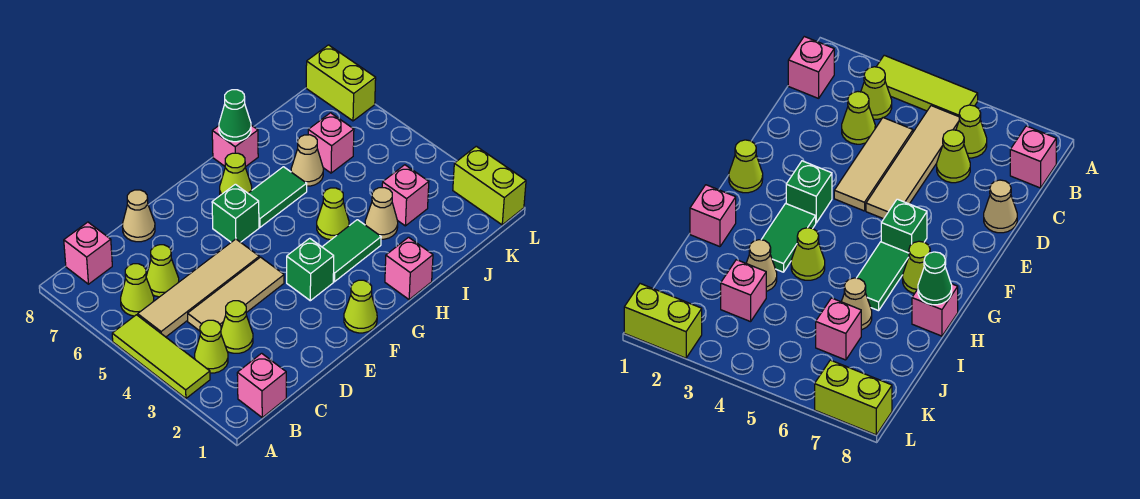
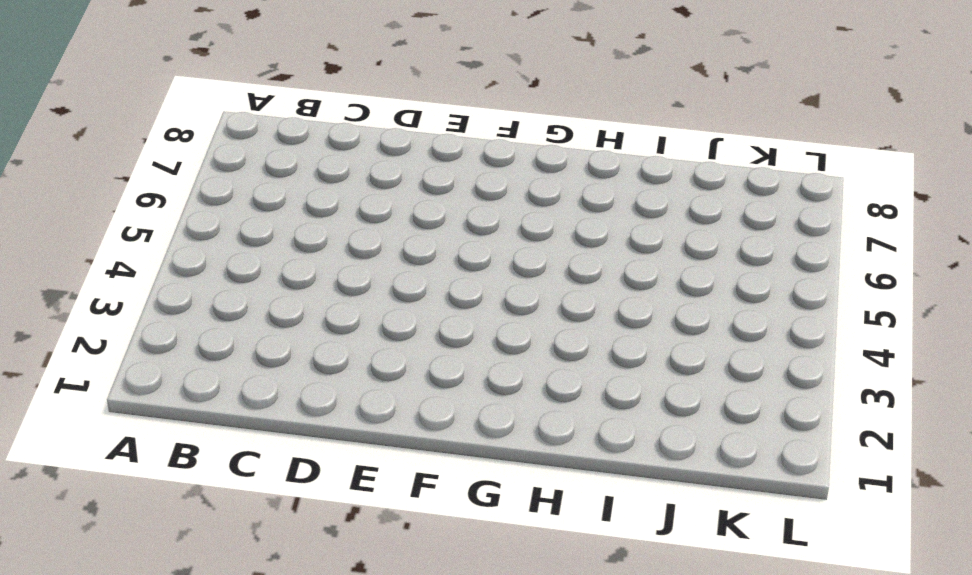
none -> lime 1x3 tile [112,315,210,398]
none -> pink 1x1 brick [237,353,286,417]
none -> lime 1x1 cone [195,320,228,373]

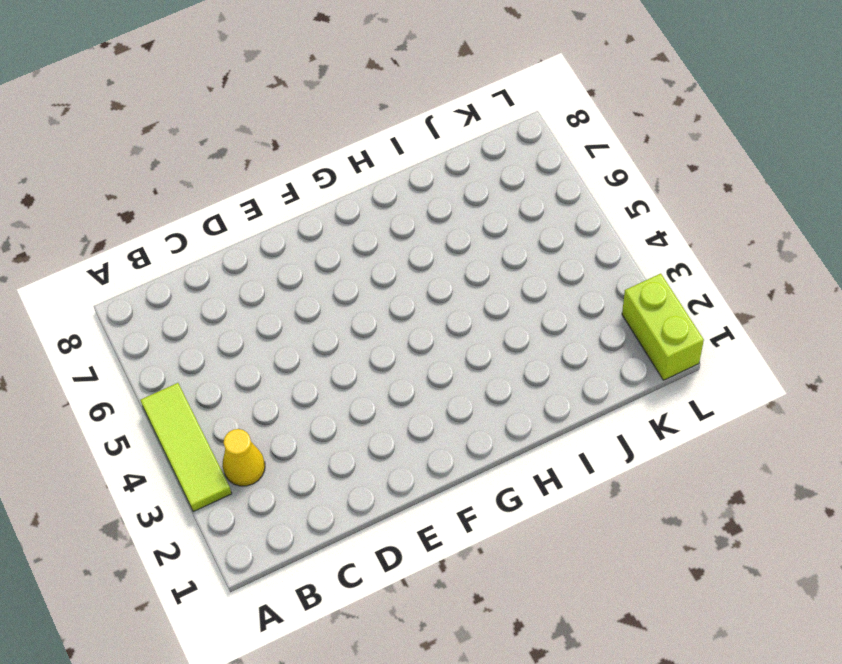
yellow 1x1 cone [223,429,265,486] -> lime 1x1 cone [195,320,228,373]
none -> pink 1x1 brick [237,353,286,417]
none -> tan 1x4 tile [138,239,259,337]
none -> lime 1x1 cone [121,264,154,316]

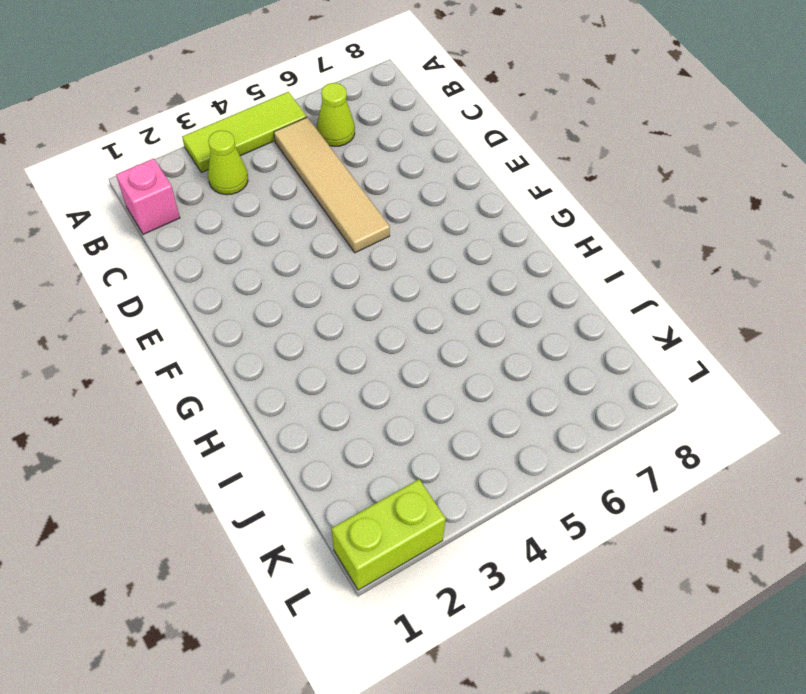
none -> pink 1x1 brick [64,222,112,284]
none -> lime 1x1 cone [221,301,253,353]
none -> tan 1x3 tile [188,257,284,331]

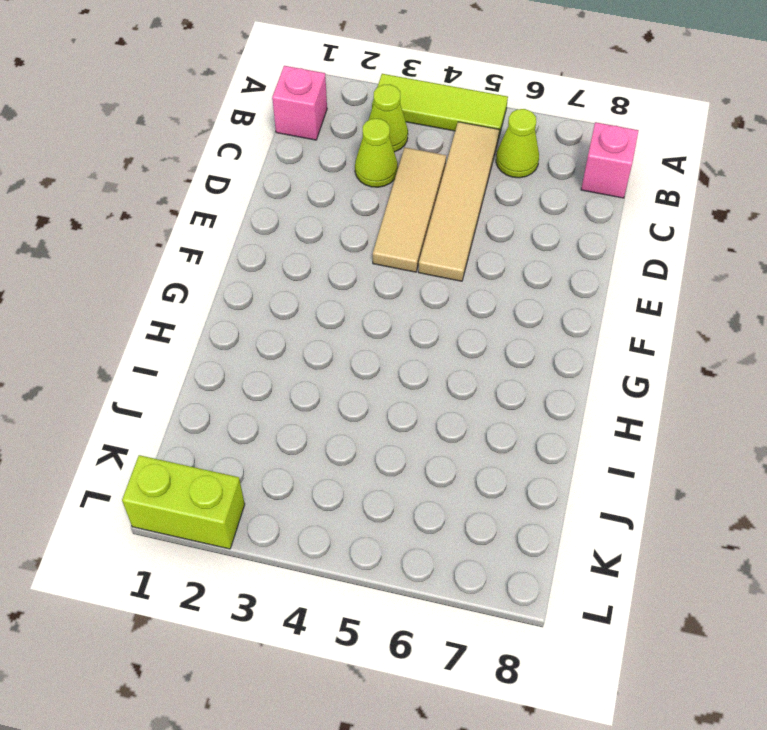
none -> lime 1x1 cone [146,245,179,297]
none -> tan 1x1 cone [123,190,155,242]
none -> lime 1x1 cone [344,280,377,333]

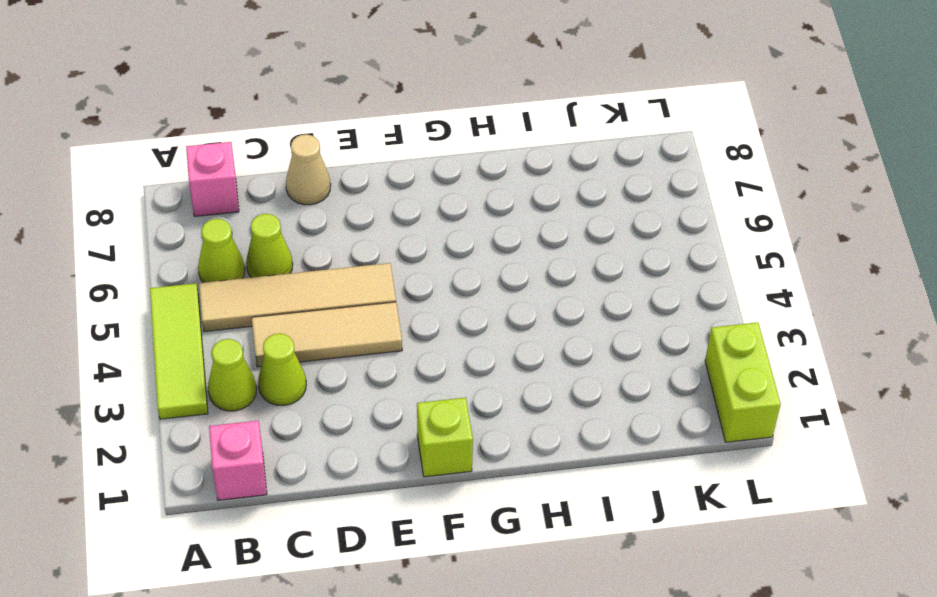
lime 1x1 brick [417,398,473,477] -> lime 1x1 cone [344,280,377,333]
none -> green 1x1 brick [287,238,334,301]
none -> green 1x1 brick [212,184,259,242]
none -> green 1x2 tile [323,220,381,282]

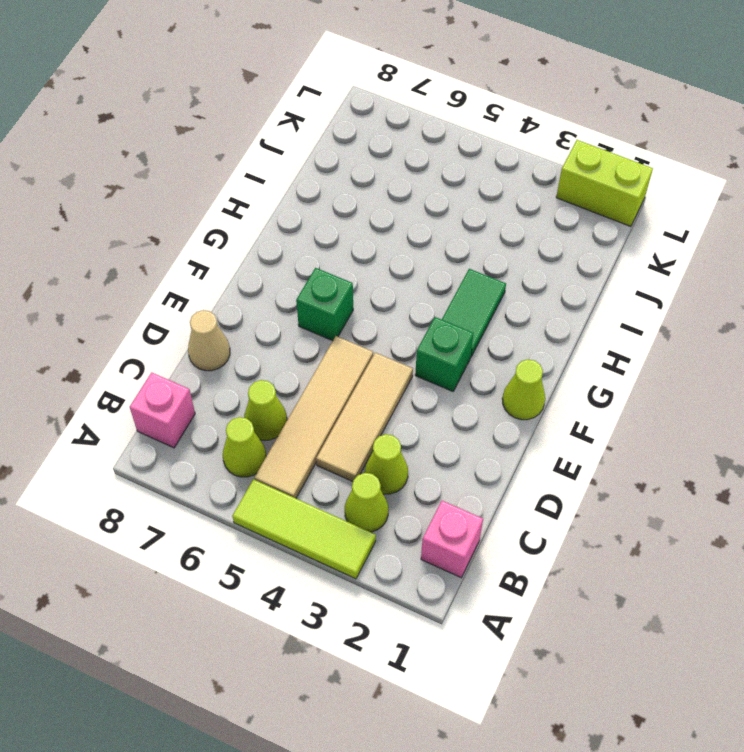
none -> green 1x2 tile [248,167,307,227]
none -> lime 1x1 cone [220,153,252,195]
none -> pink 1x1 brick [385,237,433,300]

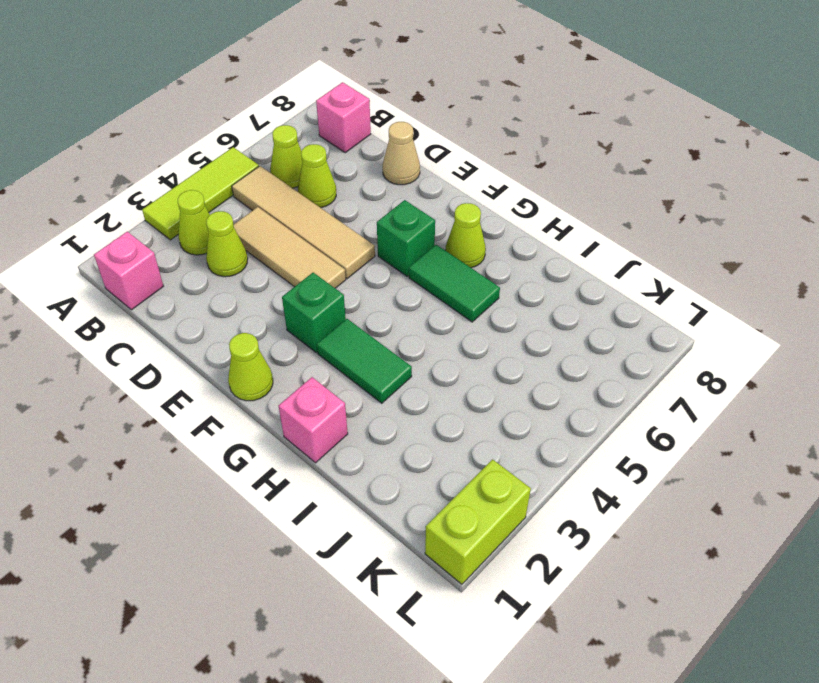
none -> lime 1x1 cone [317,188,349,240]
none -> pink 1x1 brick [212,125,258,167]
none -> tan 1x1 cone [365,188,398,239]

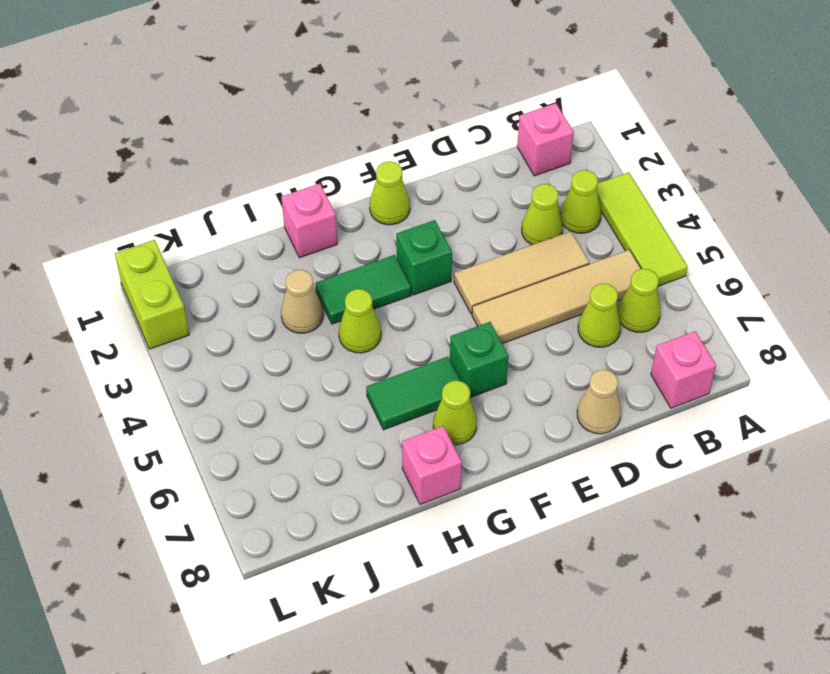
none -> tan 1x1 cone [291,135,323,186]
none -> pink 1x1 brick [382,165,429,226]
none -> pink 1x1 brick [308,113,354,173]

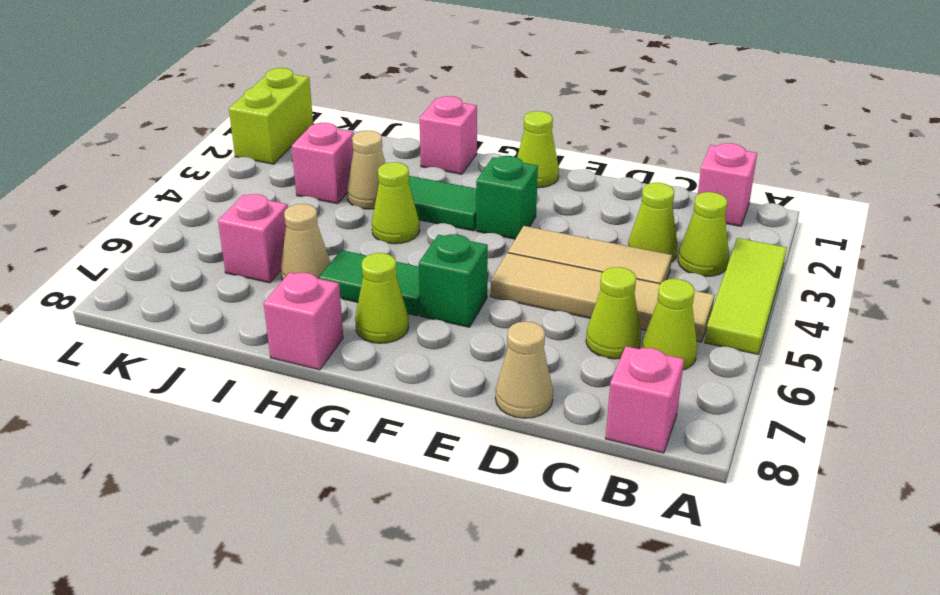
none -> lime 1x2 brick [306,45,376,121]
none -> green 1x1 cone [219,90,251,142]

